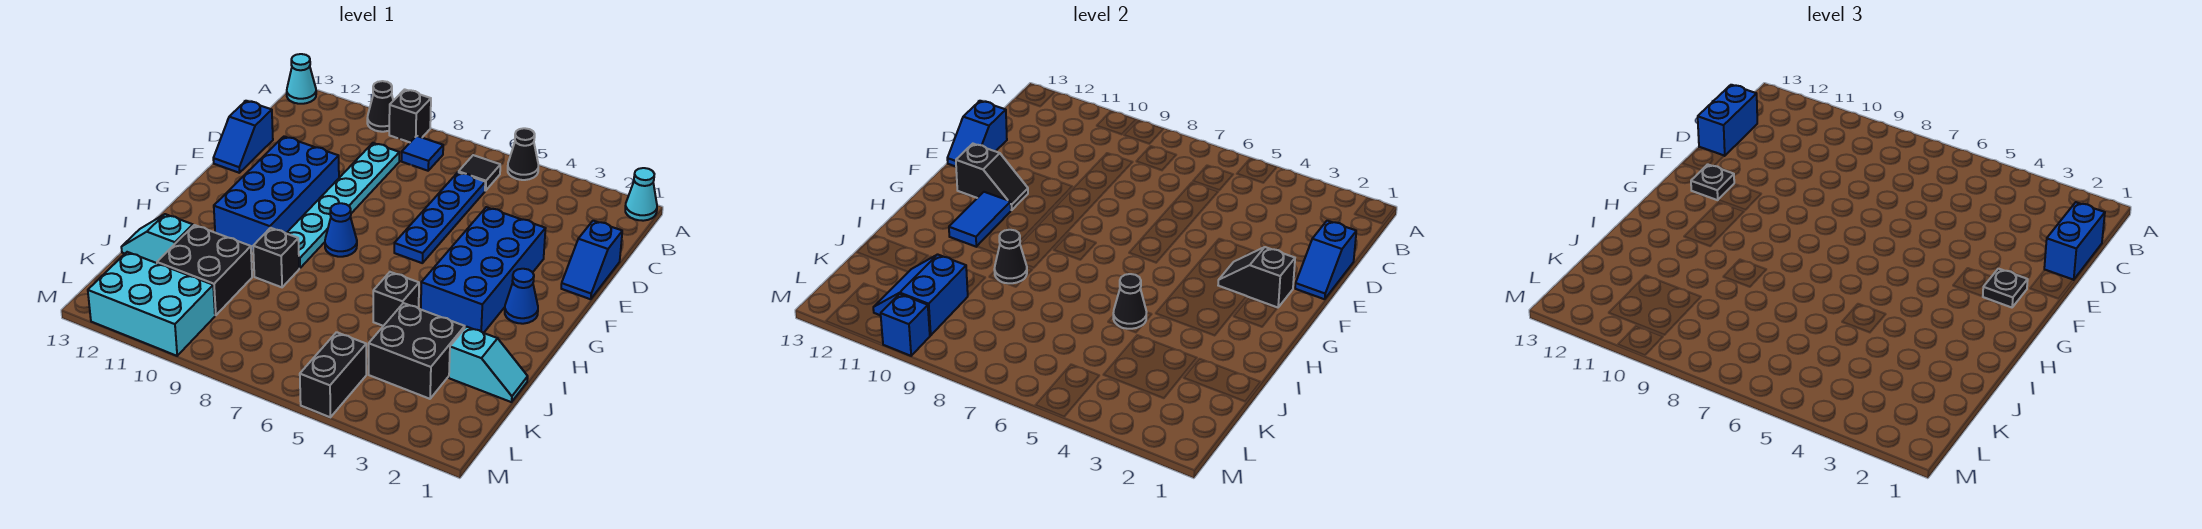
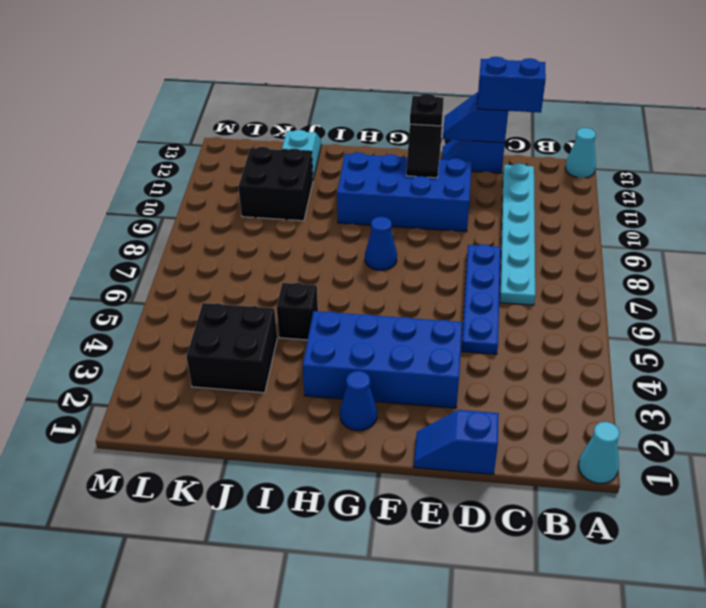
cyan 1x6 plate [500,163,535,305] -> cyan 1x6 plate turned to [286,143,399,268]
blue 1x4 plate [462,244,501,354] -> blue 1x4 plate turned to [394,172,485,263]
none -> black 1x1 cone [508,128,538,180]
none -> black 1x1 brick [389,89,431,142]
none -> black 1x1 cone [367,81,393,132]
none -> black 1x1 tile [459,155,500,191]

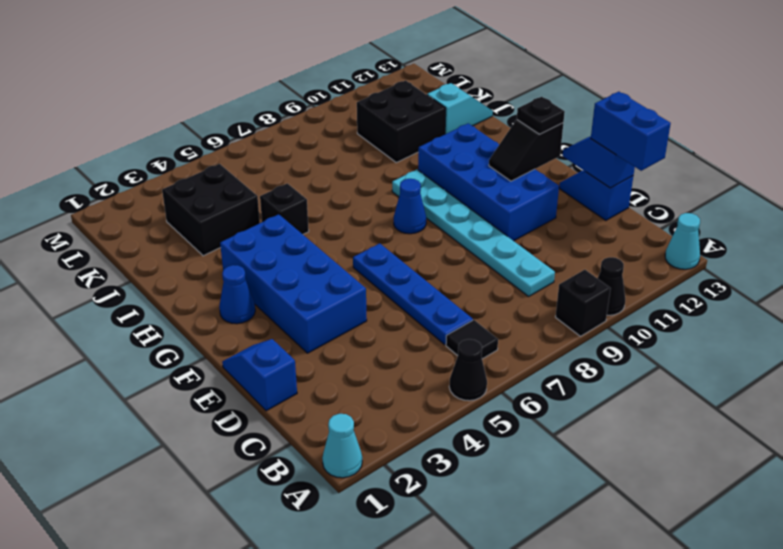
none -> blue 1x1 tile [402,136,443,171]
none -> black 1x1 brick [253,228,299,287]
none -> cyan 1x2 slope [449,327,528,402]
none -> black 1x2 brick [300,332,366,417]

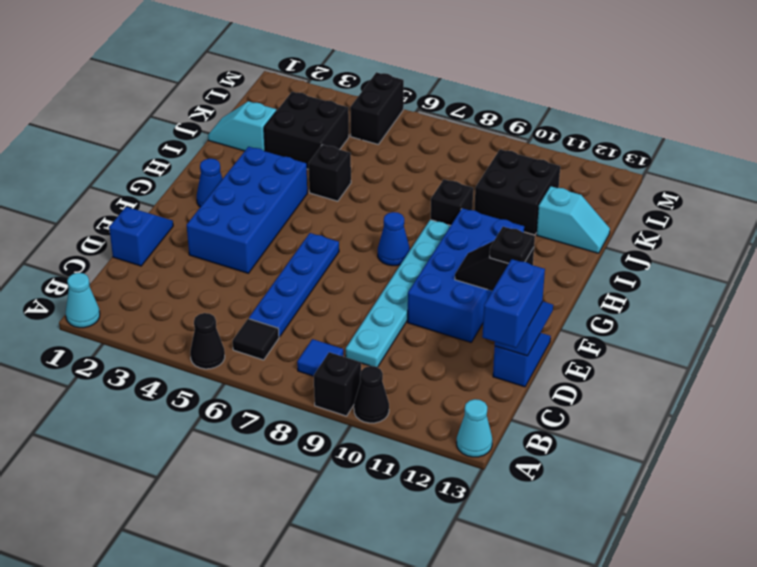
none -> cyan 2x3 brick [88,252,215,356]
none -> blue 1x2 slope [1295,221,1356,299]
none -> black 1x2 slope [1218,247,1295,307]
none -> blue 1x2 tile [949,192,1011,247]

